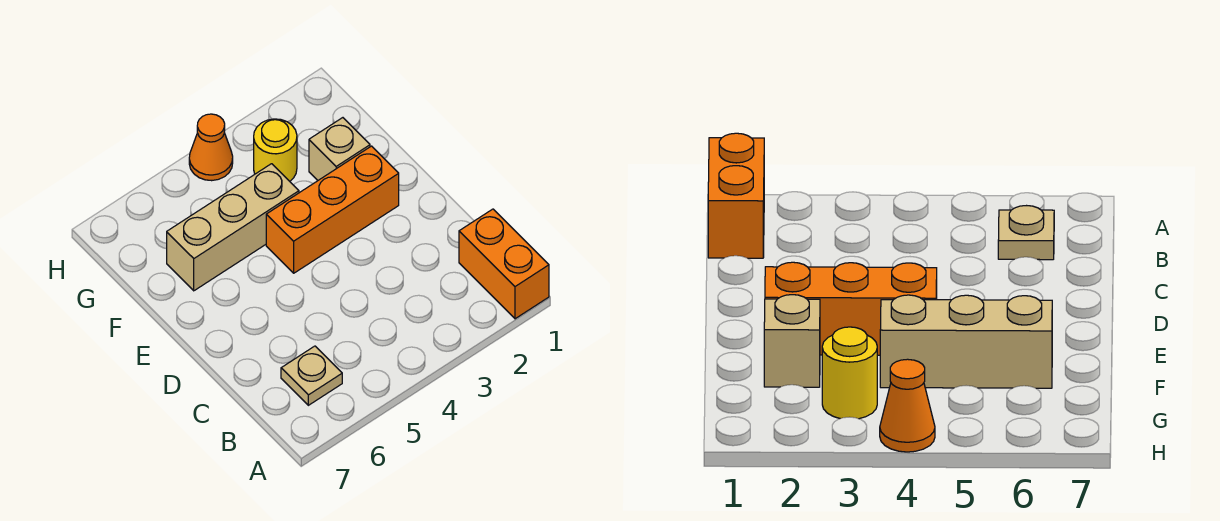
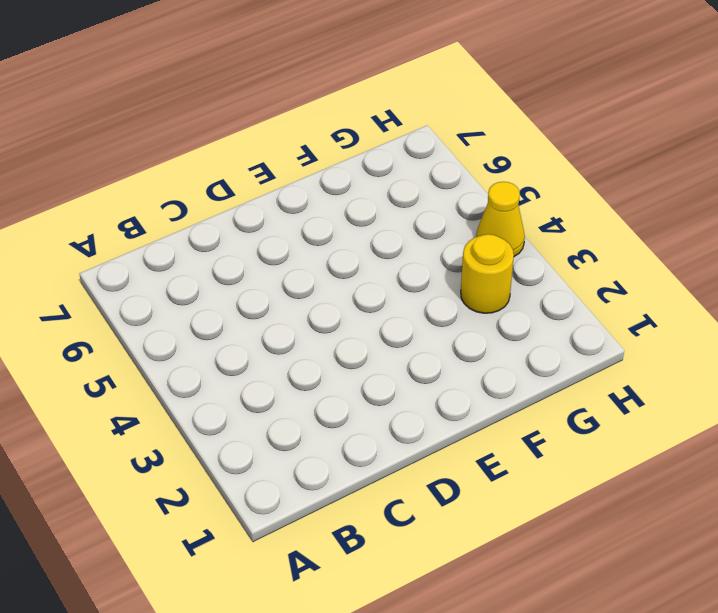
yellow 1x1 cone [476,182,525,256] -> orange 1x1 cone [189,114,233,181]
none -> orange 1x2 brick [459,209,549,319]
none -> tan 1x1 plate [281,346,342,405]

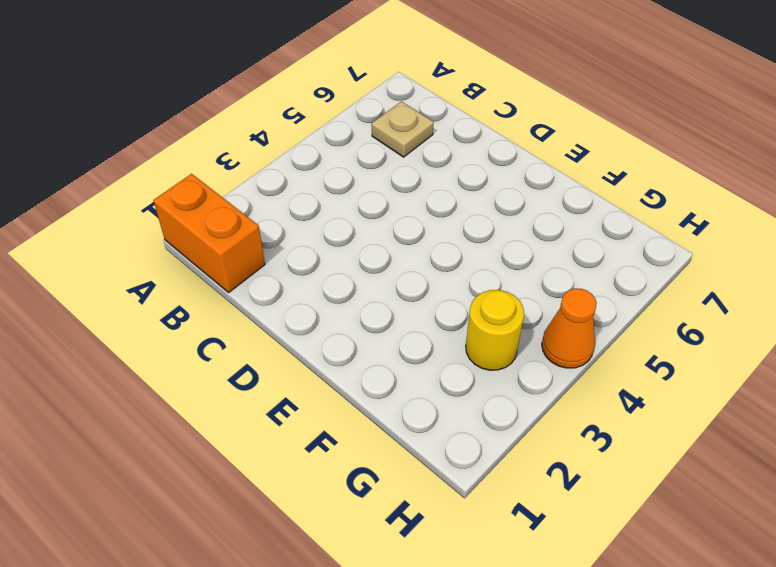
none -> orange 1x3 brick [266,146,399,273]
none -> tan 1x1 brick [309,118,370,180]

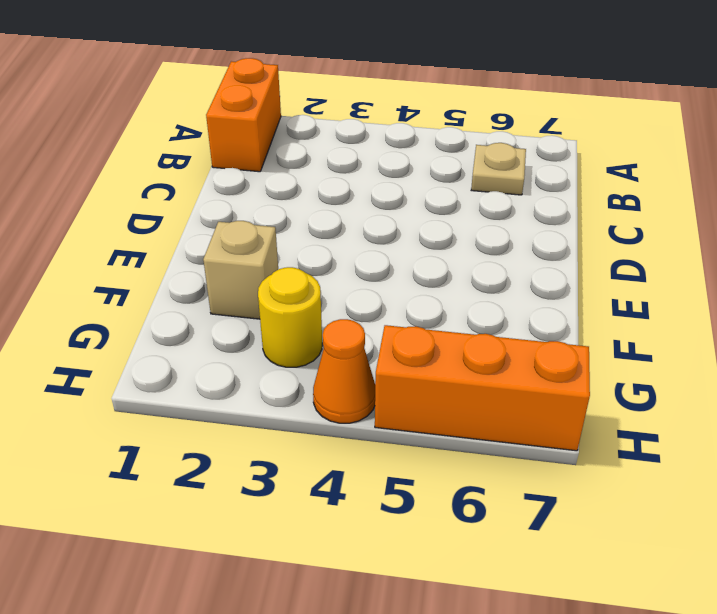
orange 1x3 brick [375,325,590,451] -> orange 1x3 brick moved to [266,146,399,273]
none -> tan 1x3 brick [167,164,299,291]

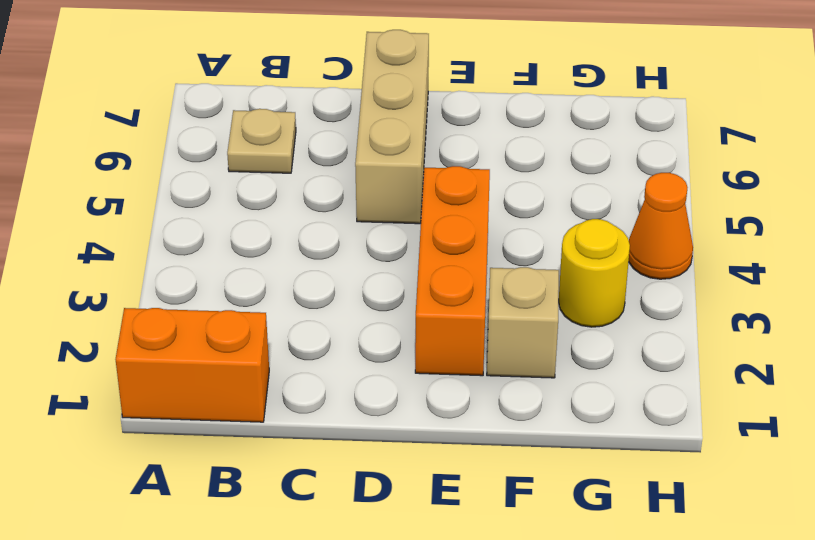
tan 1x3 brick [355,30,429,224] -> tan 1x3 brick moved to [167,164,299,291]

